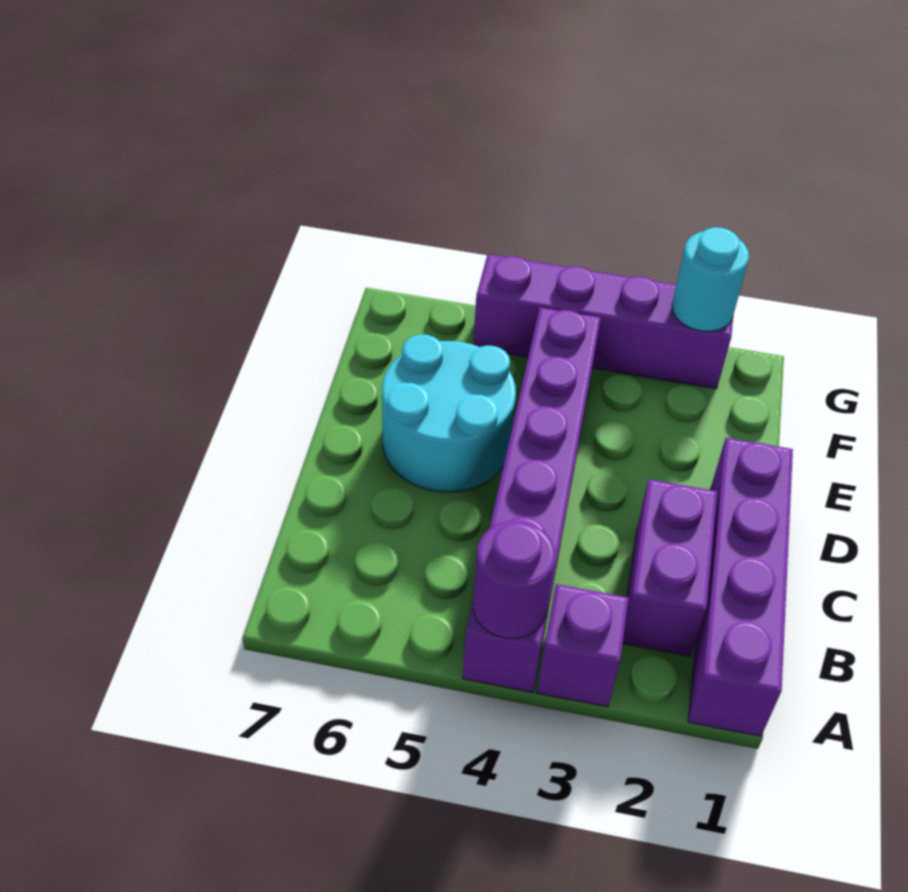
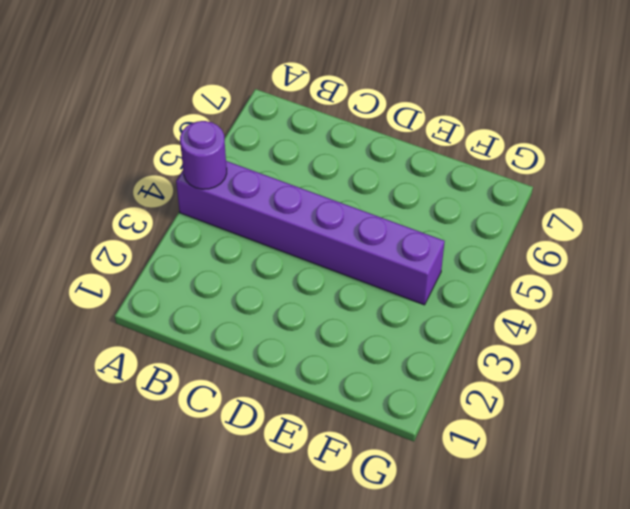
none -> purple 1x4 brick [688,438,793,736]
none -> purple 1x1 brick [537,584,629,707]

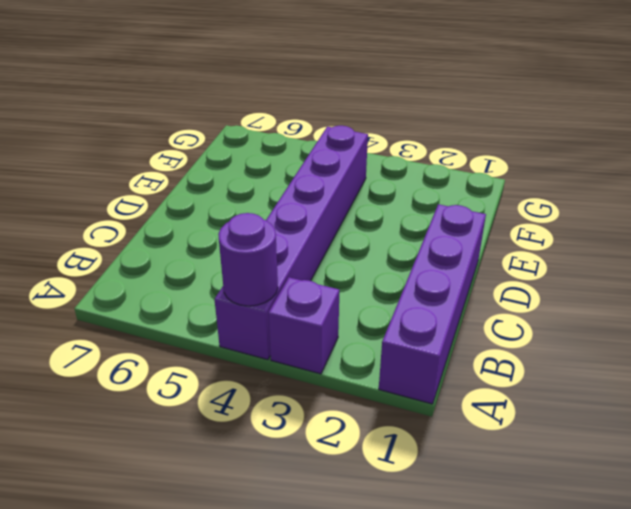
none -> purple 1x2 brick [622,479,717,656]
none -> cyan 2x2 round brick [382,335,516,492]

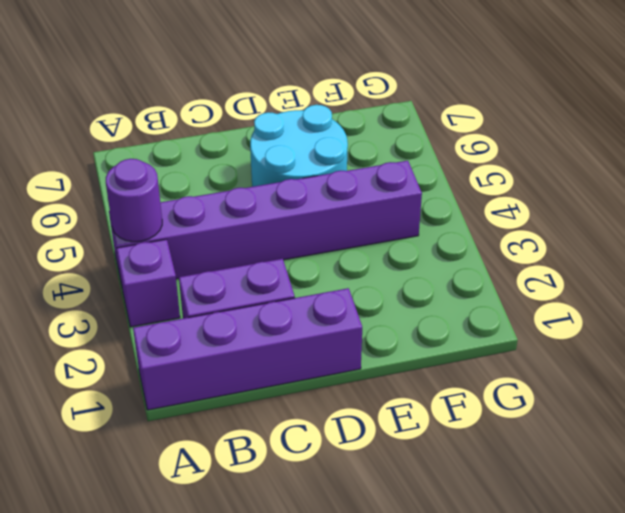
none -> purple 1x4 brick [473,254,733,389]
none -> cyan 1x1 round brick [672,227,749,331]

